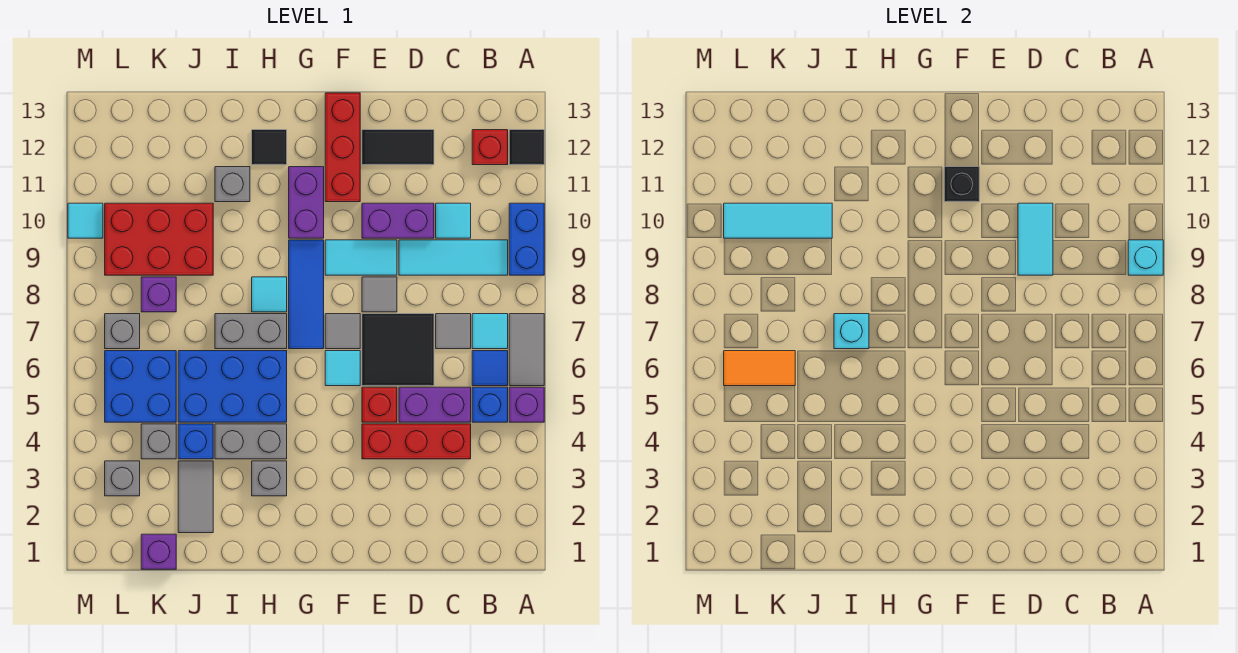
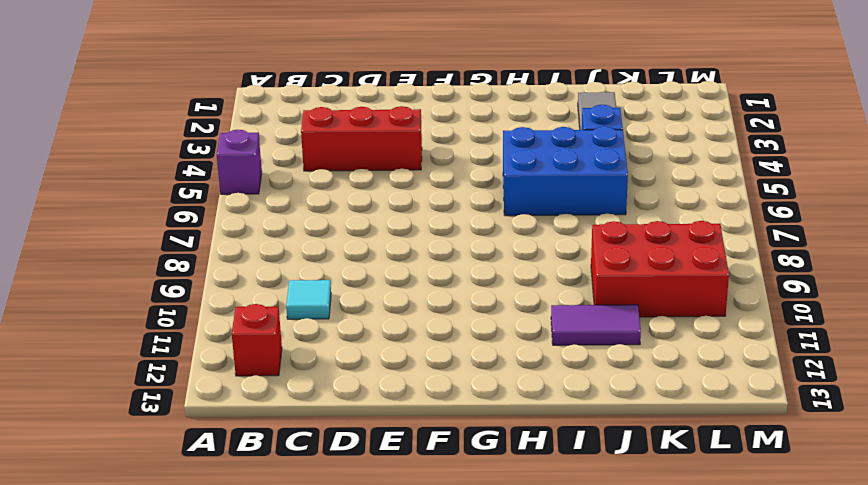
purple 1x2 tile [551,305,641,345] -> grey 1x1 brick [215,167,250,202]
none -> grey 1x2 tile [509,314,544,386]
none -> blue 1x2 brick [509,203,544,275]
none -> black 1x1 tile [509,130,544,165]
none -> blue 1x1 brick [472,387,508,422]

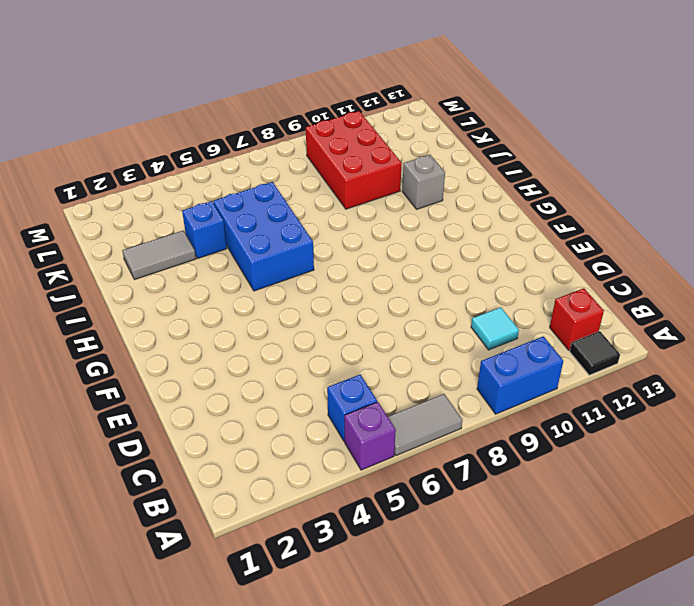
none -> blue 1x1 tile [472,351,508,386]
none -> cyan 1x1 tile [472,314,508,349]
none -> cyan 1x3 tile [399,240,508,275]
none -> red 1x3 brick [362,424,471,459]

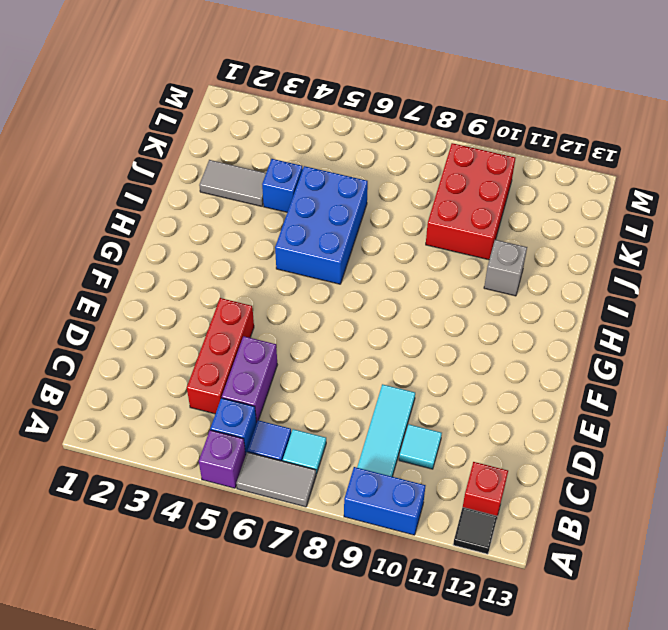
none -> grey 1x1 tile [436,314,471,349]
none -> black 2x2 tile [362,314,434,386]
none -> purple 1x2 brick [362,203,434,238]
none -> black 1x2 tile [362,130,434,165]

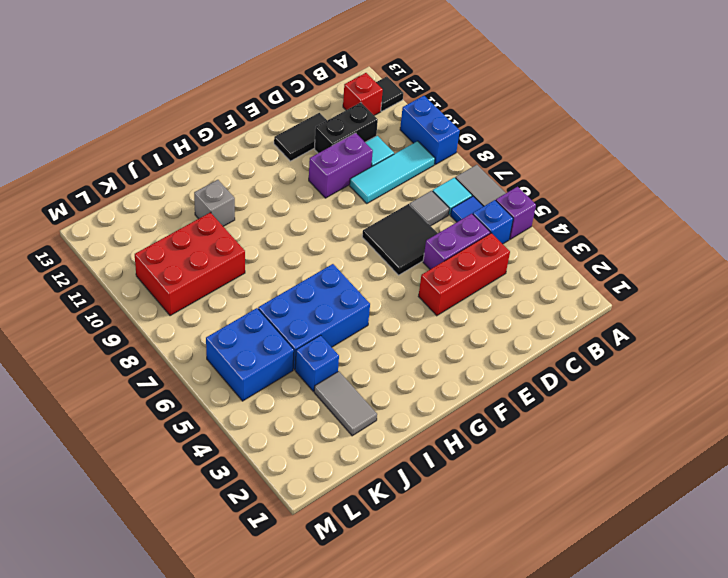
black 1x2 brick [314,103,378,153] -> none
none -> red 1x1 brick [362,387,397,422]
none -> grey 1x1 tile [362,277,397,312]
none -> cyan 1x2 tile [325,240,397,275]
none -> cyan 1x1 tile [325,351,360,386]

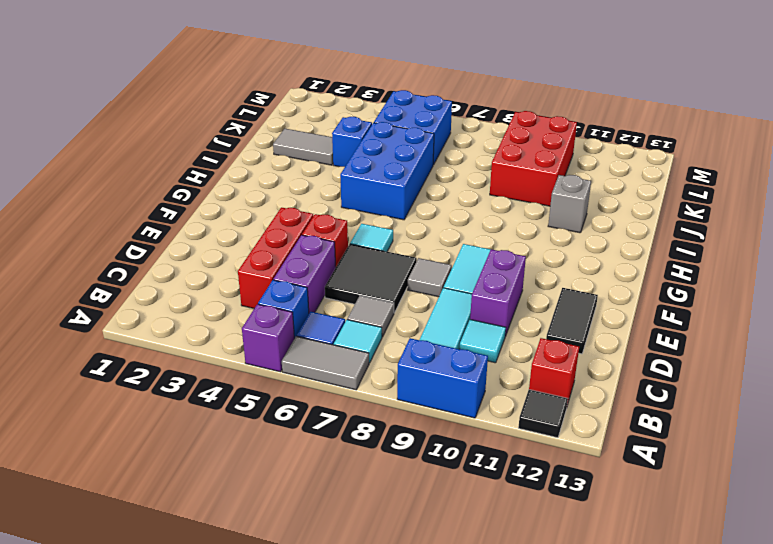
none -> grey 1x1 tile [325,314,360,349]
none -> red 1x3 brick [325,93,360,202]
none -> blue 1x3 tile [289,240,324,349]
none -> purple 1x2 brick [289,167,324,238]

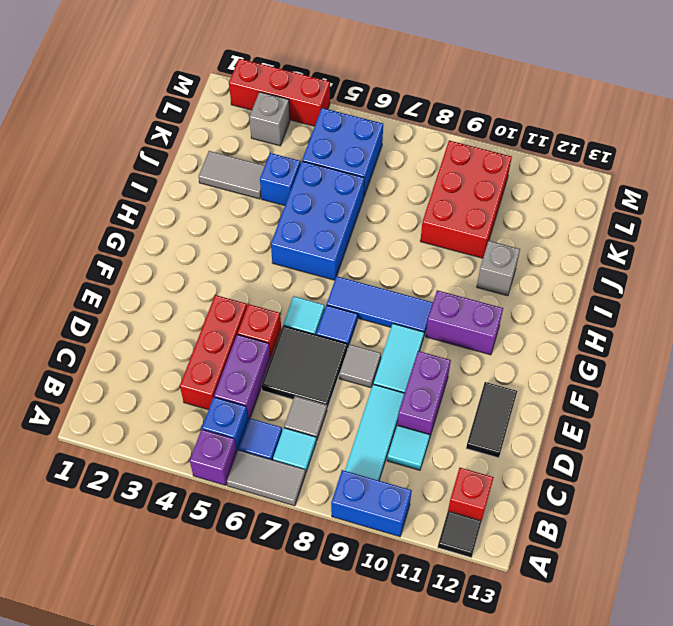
blue 1x1 tile [316,305,358,346] -> grey 1x1 tile [325,314,360,349]
red 1x3 brick [229,59,330,126] -> red 1x3 brick moved to [325,93,360,202]
none -> grey 1x1 brick [252,461,287,496]
none -> grey 1x2 brick [215,424,287,459]
none -> grey 1x2 brick [215,314,287,349]
none -> cyan 1x1 tile [252,277,287,312]

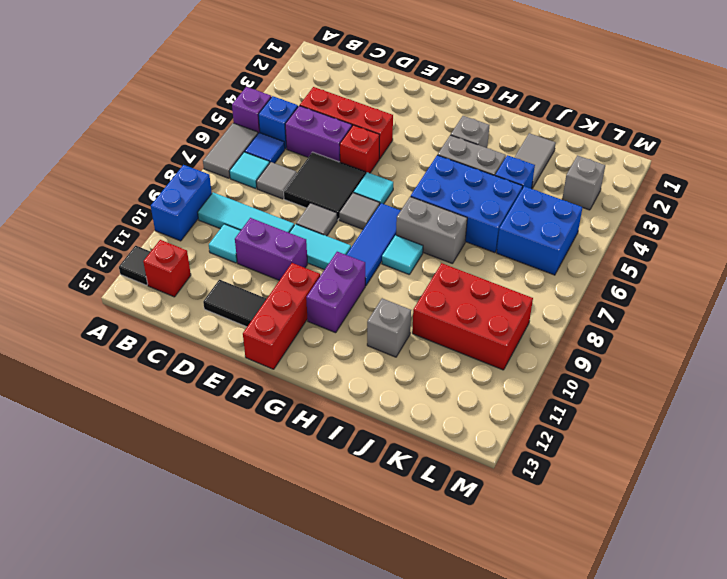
none -> black 1x1 tile [252,130,287,165]
none -> purple 1x1 brick [141,534,176,569]
none -> grey 1x1 brick [141,424,176,459]
none -> purple 1x1 brick [141,277,176,312]

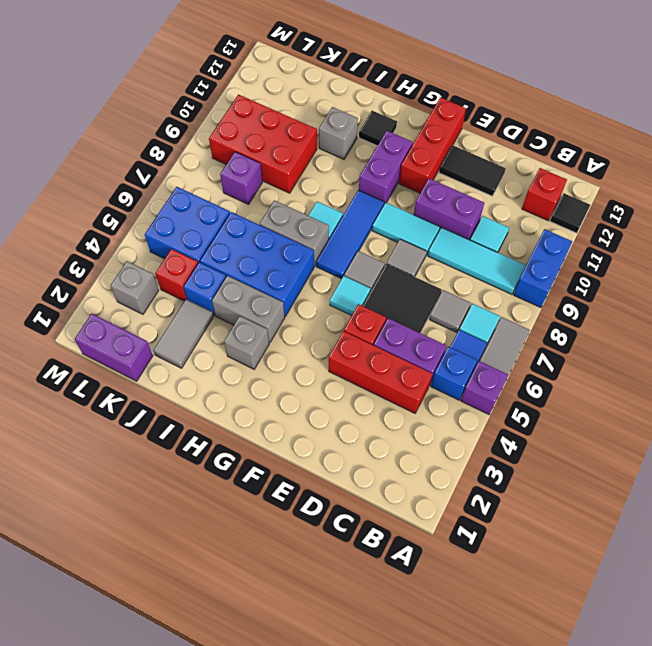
purple 1x2 brick [75,314,153,381] -> purple 1x1 brick [141,534,176,569]
red 1x1 brick [156,249,198,301] -> grey 1x1 brick [141,424,176,459]
none -> grey 1x1 brick [105,314,140,349]
none -> cyan 1x1 tile [68,203,103,238]
none -> cyan 1x1 brick [1128,240,1163,275]
none -> cyan 1x2 tile [1018,203,1053,275]

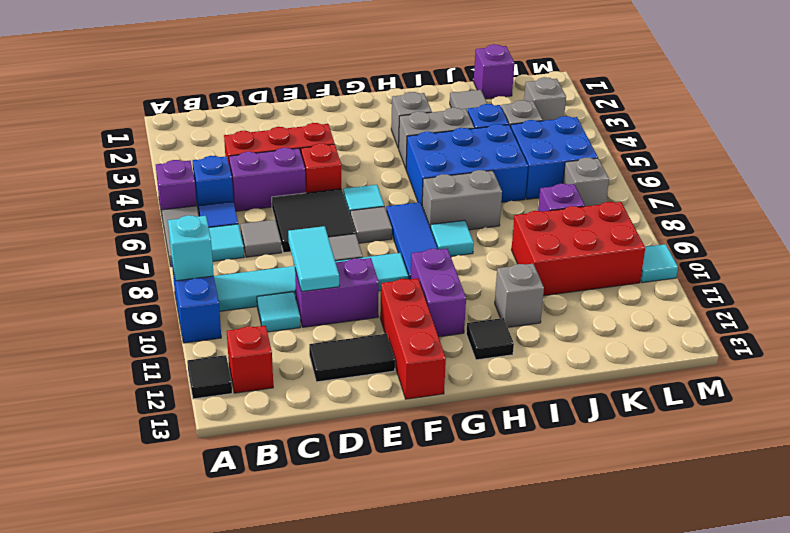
none -> black 1x1 brick [944,167,979,202]
none -> cyan 1x1 brick [834,314,869,349]
none -> cyan 1x3 tile [724,203,832,238]
none -> orange 1x2 tile [724,351,795,386]

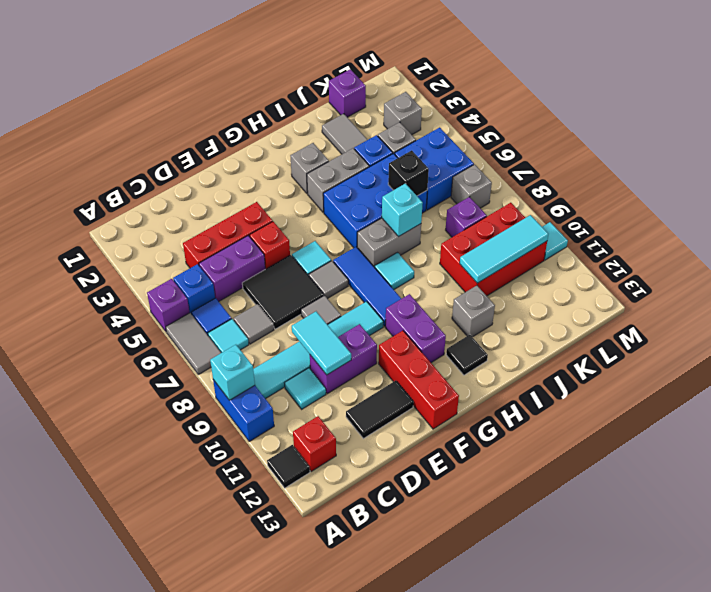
black 1x1 brick [388,150,429,196] -> black 1x1 brick moved to [944,167,979,202]
none -> orange 1x2 tile [724,351,795,386]

